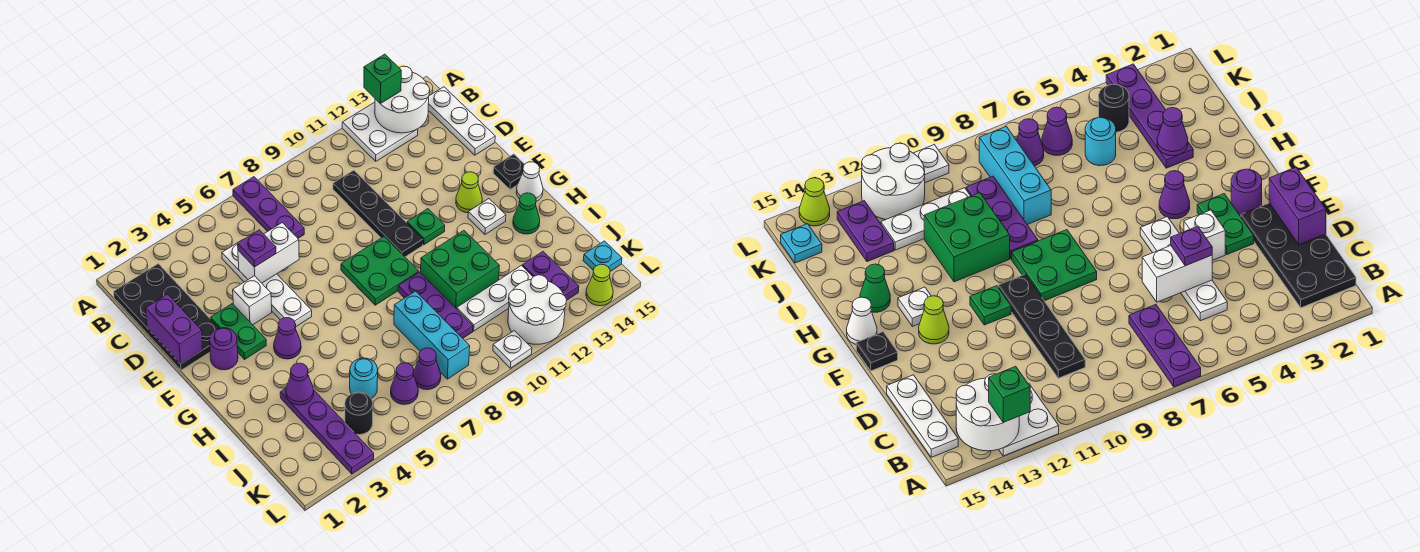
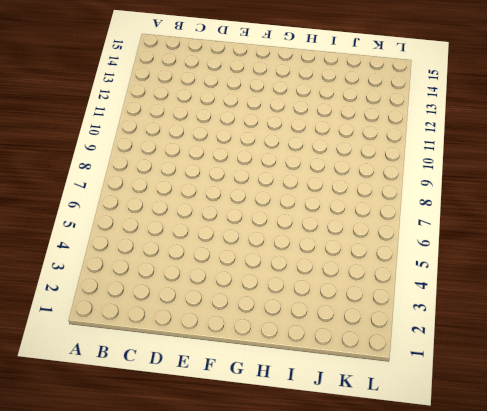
none -> purple 1x3 plate [233,177,304,238]
none -> white 2x2 plate [342,102,418,161]
none -> black 2x4 plate [114,264,218,370]
none -> white 1x3 plate [428,87,495,155]

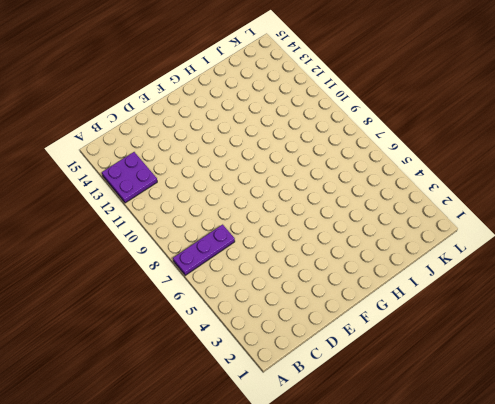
purple 2x2 plate [102,152,157,203] -> white 2x2 plate [342,102,418,161]
none -> black 2x4 plate [114,264,218,370]
none -> white 1x3 plate [428,87,495,155]
none -> white 1x4 plate [222,240,312,326]
none -> black 1x4 plate [333,170,423,257]

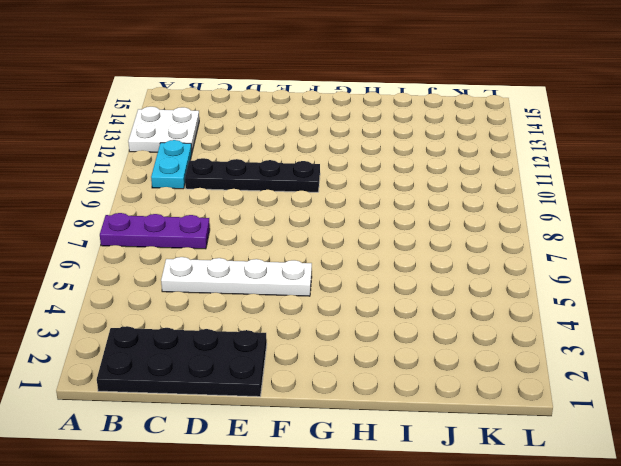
cyan 1x2 plate [151,140,192,189] -> none
none -> white 1x3 plate [428,87,495,155]
none -> green 1x2 plate [211,304,266,359]
none -> white 1x1 brick [233,276,272,325]
none -> purple 1x1 round brick [209,328,238,370]

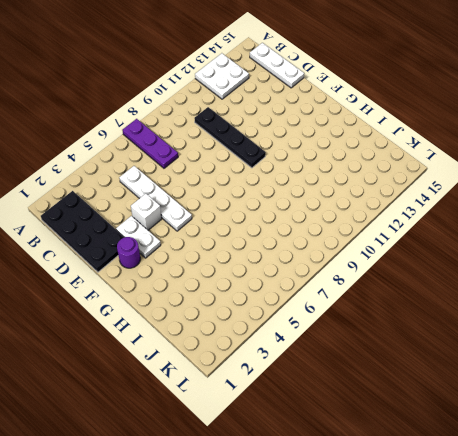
white 1x2 plate [116,216,161,258] -> green 1x2 plate [211,304,266,359]
none -> green 2x2 plate [341,237,419,305]
none -> green 1x1 plate [407,209,445,245]
none -> lime 1x1 cone [456,172,482,213]
none -> black 1x1 plate [493,154,525,190]

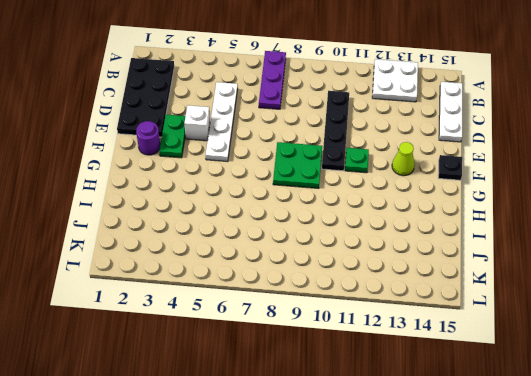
none -> purple 1x1 cone [274,318,301,359]
none -> white 1x1 plate [468,199,506,234]
none -> white 1x1 cone [516,162,543,201]
none -> purple 1x3 plate [398,272,473,338]

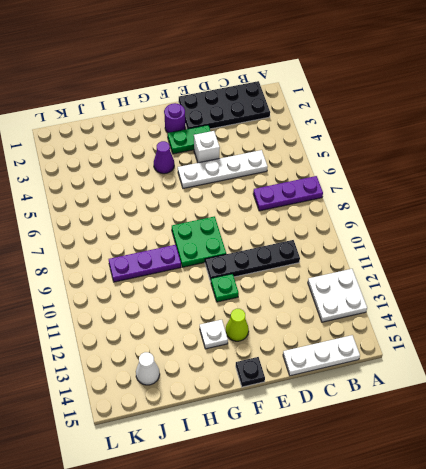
white 1x1 cone [136,352,160,385] -> white 1x1 cone moved to [516,162,543,201]
none -> green 2x2 brick [421,231,499,309]
none -> green 1x1 cone [513,193,540,234]
none -> purple 1x4 plate [280,388,374,474]
none -> cyan 1x3 brick [394,291,470,379]

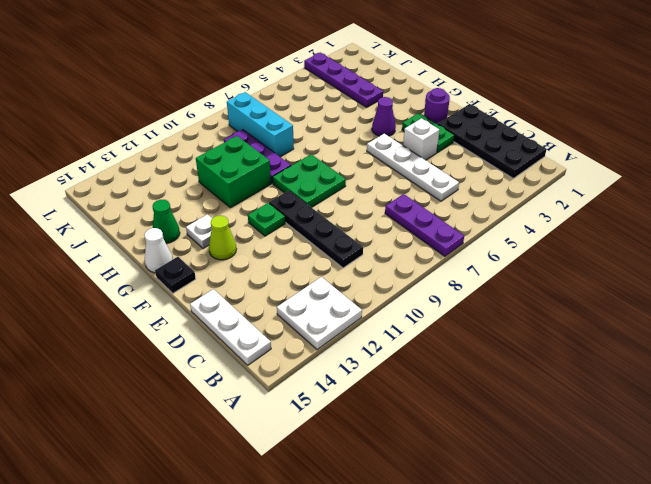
none -> cyan 1x1 round brick [350,358,378,398]
none -> white 1x3 plate [457,265,533,331]
none -> purple 1x2 plate [522,252,579,301]
none -> black 1x1 round brick [345,392,373,435]

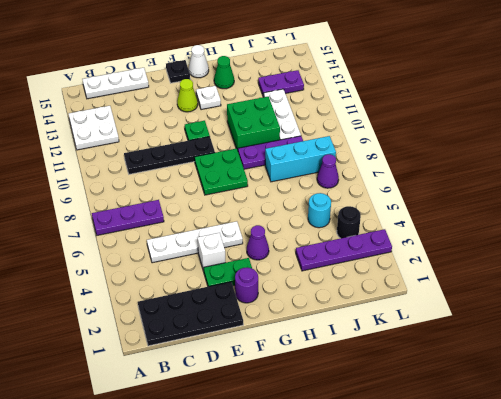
none -> purple 1x1 cone [391,363,418,404]
none -> white 2x2 round brick [508,275,566,344]
none -> cyan 1x1 plate [583,241,622,271]
none -> white 1x1 plate [493,331,532,368]

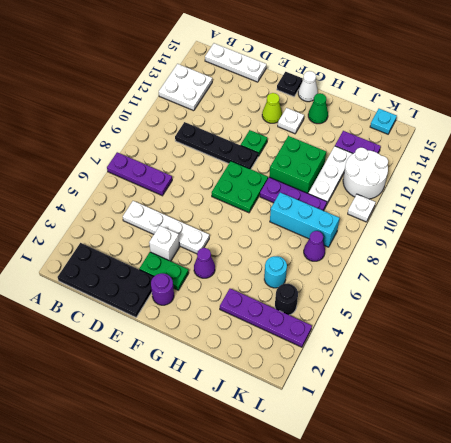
none -> purple 1x1 cone [391,363,418,404]
none -> lime 1x1 cone [586,264,613,306]
none -> white 2x2 round brick [375,66,430,133]
none -> purple 1x2 brick [145,294,203,364]

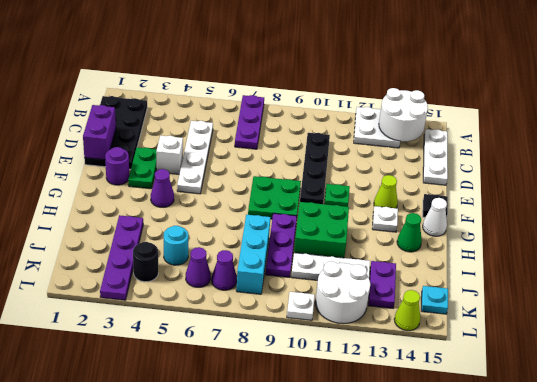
none -> white 1x2 brick [238,223,299,283]
none -> purple 1x1 cone [286,363,314,405]
none -> green 1x1 brick [364,54,401,103]
none -> purple 1x1 plate [238,230,276,267]

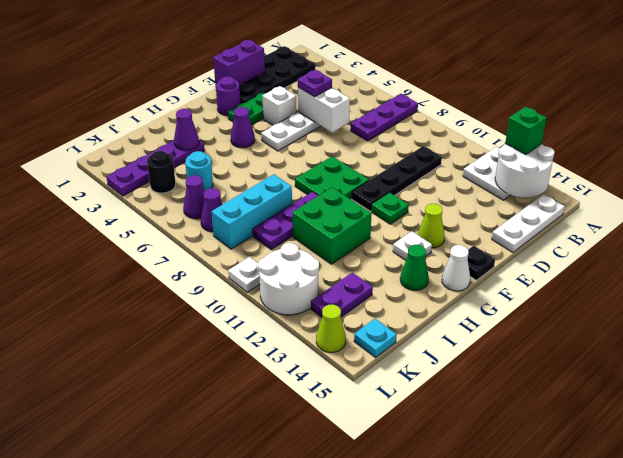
none -> white 1x3 plate [457,265,533,331]

